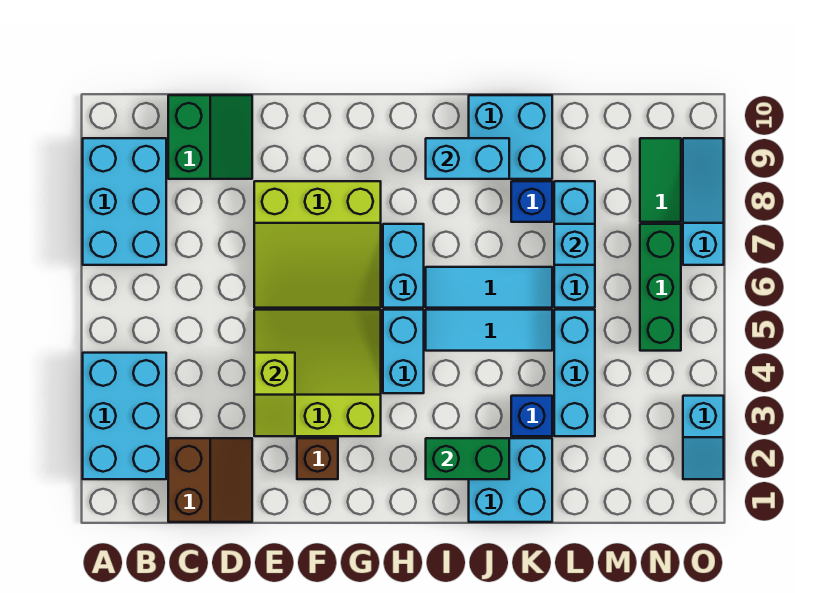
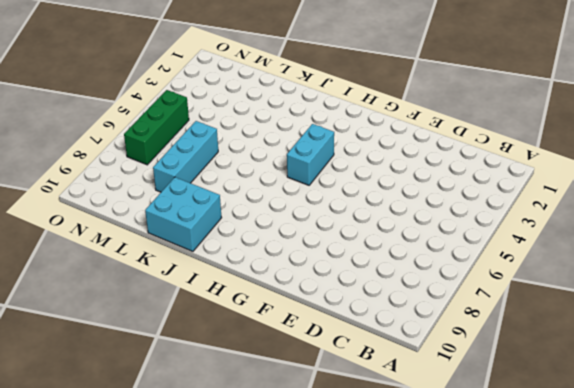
none -> cyan 2x3 brick [83,353,166,479]
none -> cyan 2x3 brick [83,138,166,265]
none -> brown 2x2 slope [168,438,252,522]

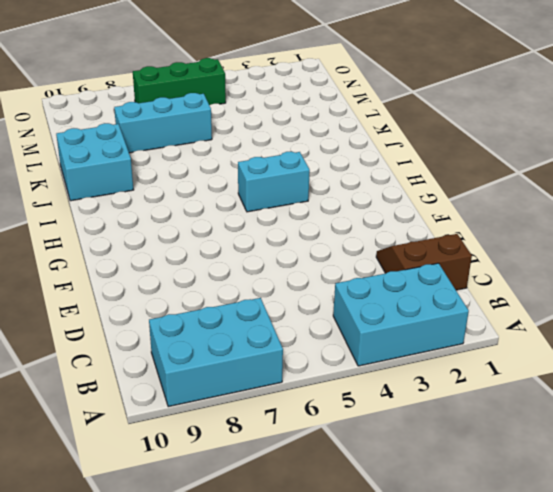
none -> green 2x2 slope [168,95,252,179]
none -> lime 3x3 slope [254,310,381,436]
none -> lime 3x3 slope [254,181,381,308]

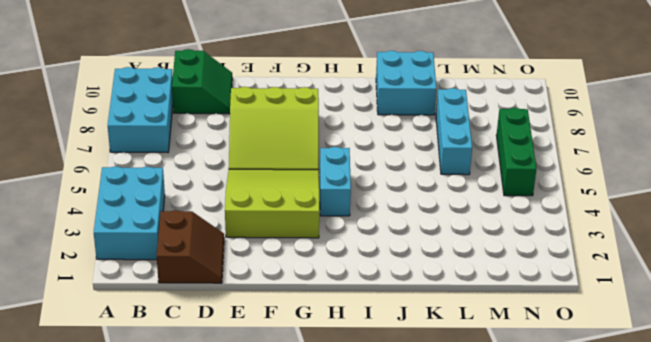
none -> brown 1x1 brick [297,438,338,479]
none -> cyan 1x2 brick [383,224,424,308]
none -> cyan 1x3 tile [426,310,552,351]

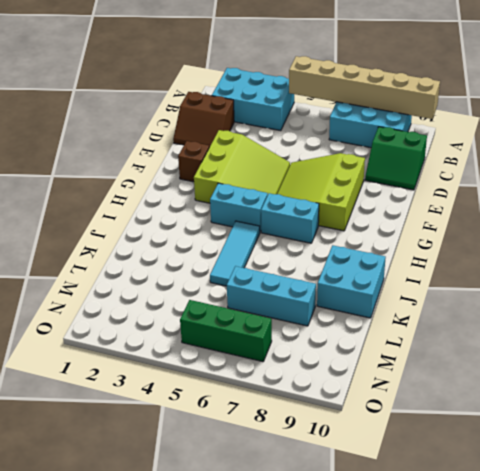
tan 1x6 brick [289,56,440,119] -> none
none -> cyan 1x3 tile [426,267,552,308]
none -> cyan 2x2 brick [469,438,552,522]
none -> blue 1x1 brick [511,396,552,436]

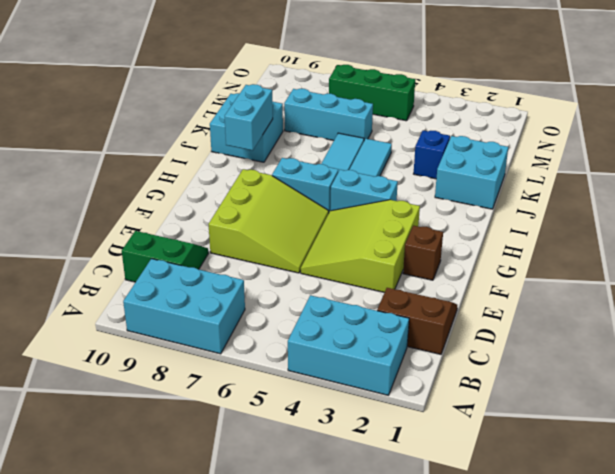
none -> blue 1x1 brick [511,181,552,222]
none -> cyan 1x3 brick [554,310,595,436]
none -> green 1x2 tile [640,138,681,222]

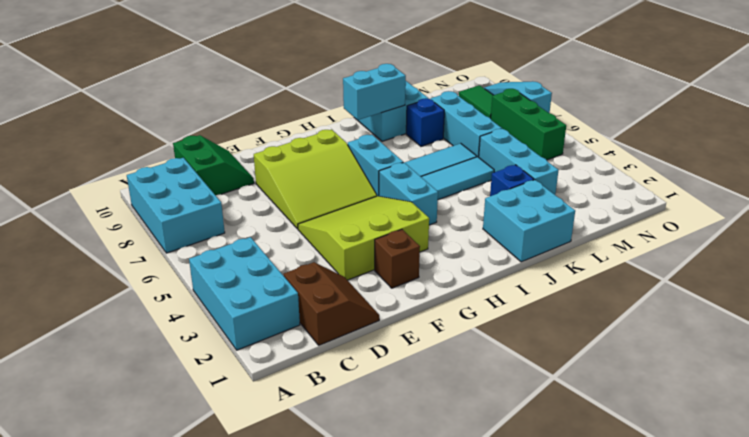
none -> cyan 1x2 slope [683,396,724,479]
none -> lime 1x2 slope [254,353,295,436]
none -> green 1x2 brick [426,438,509,479]

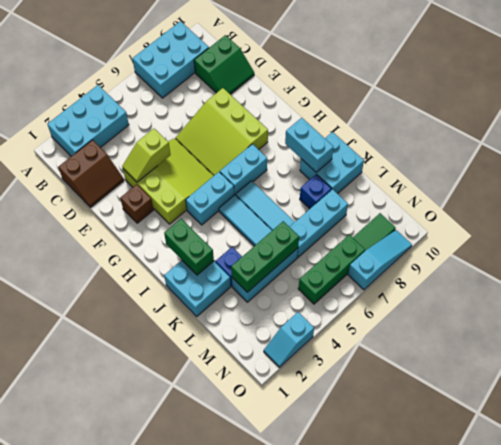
green 1x3 brick [231,221,299,292] -> none
none -> cyan 1x1 brick [554,224,595,265]

